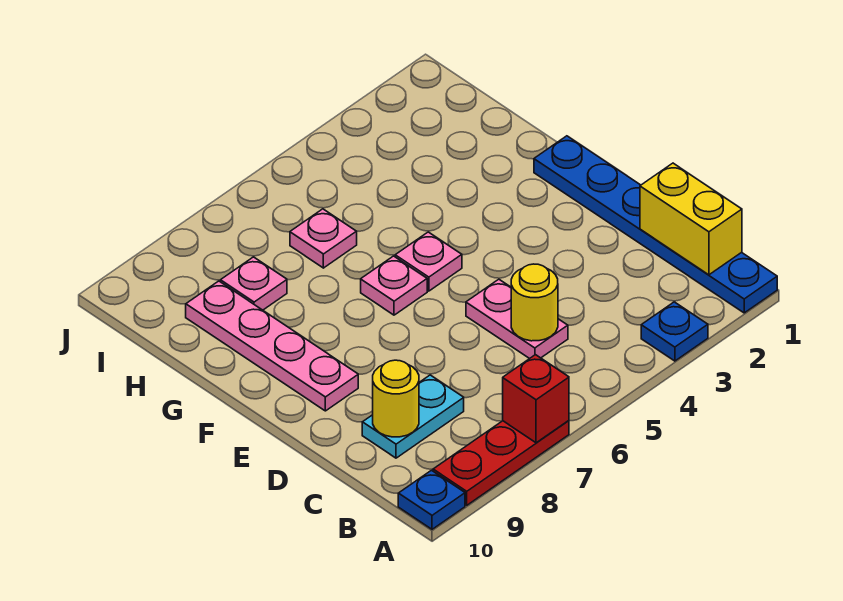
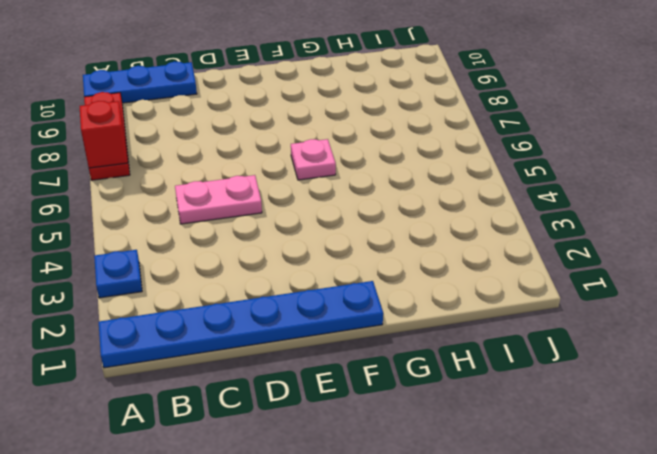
blue 1x3 plate [83,61,197,103] -> blue 1x1 plate [398,470,465,529]
none -> cyan 1x2 plate [362,375,464,458]
none -> pink 1x4 plate [186,281,358,411]
none -> pink 1x1 plate [395,232,462,291]

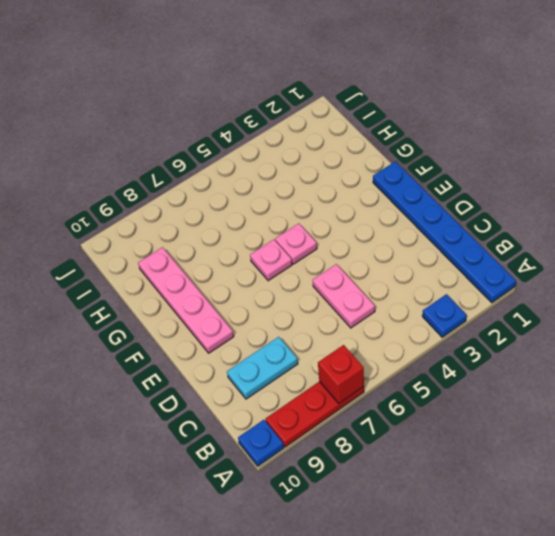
none -> pink 1x1 plate [290,209,357,268]
none -> pink 1x1 plate [221,257,287,310]
none -> yellow 1x2 brick [640,163,742,275]

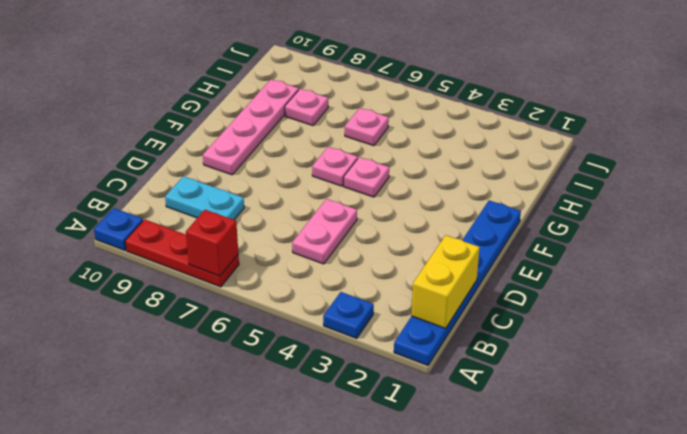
none -> yellow 1x1 round brick [511,264,558,341]
none -> yellow 1x1 round brick [373,360,419,437]

